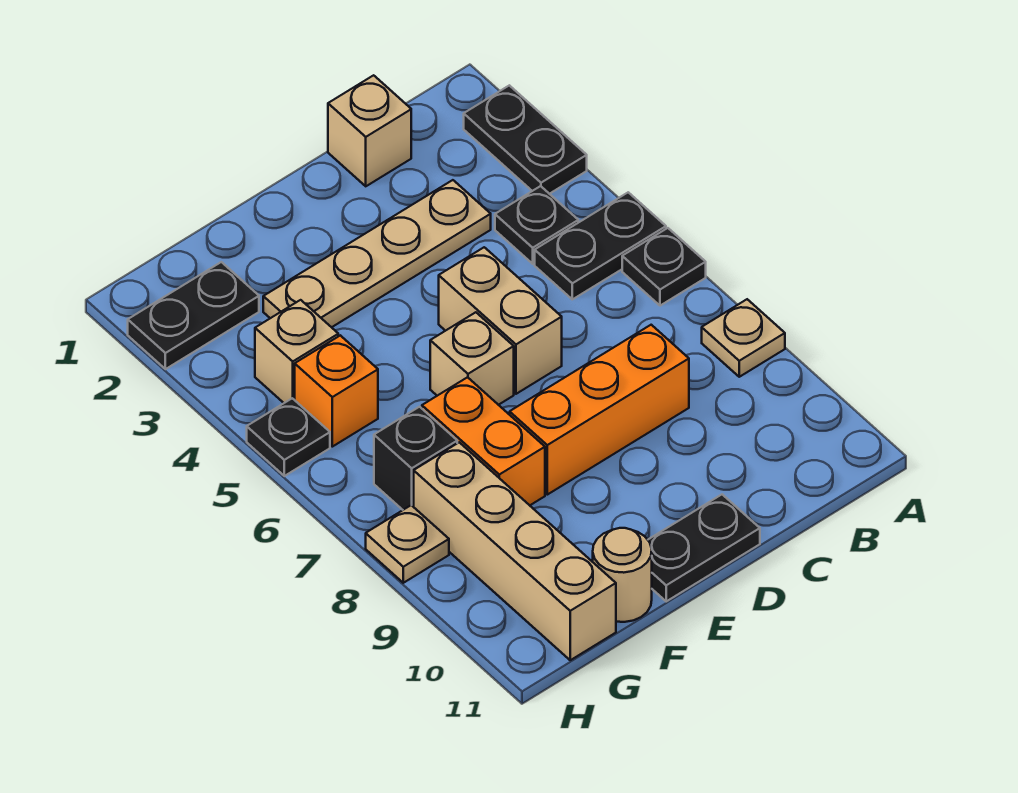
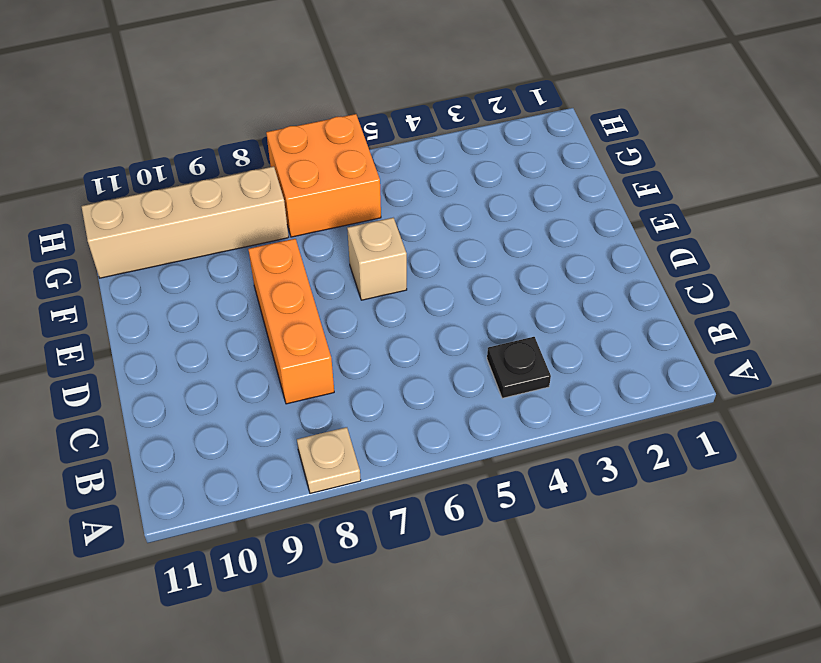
orange 2x2 brick [266,114,381,237] -> black 1x1 brick [374,407,457,510]
none -> black 1x2 plate [464,85,587,194]
none -> black 1x2 plate [535,192,666,299]
none -> black 1x1 plate [622,228,706,306]

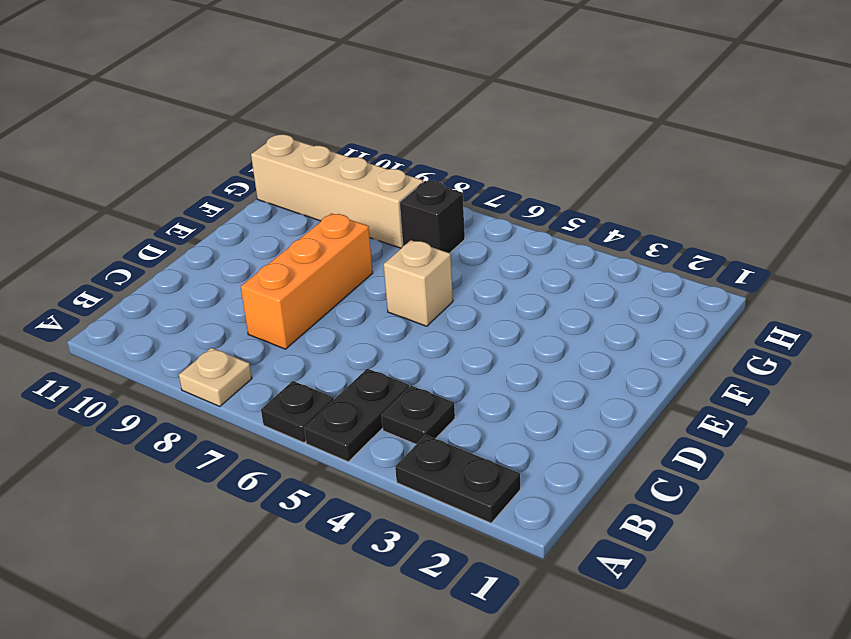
none -> tan 1x1 brick [328,75,411,186]
none -> tan 1x4 plate [263,180,491,327]
none -> tan 1x2 brick [439,247,562,394]

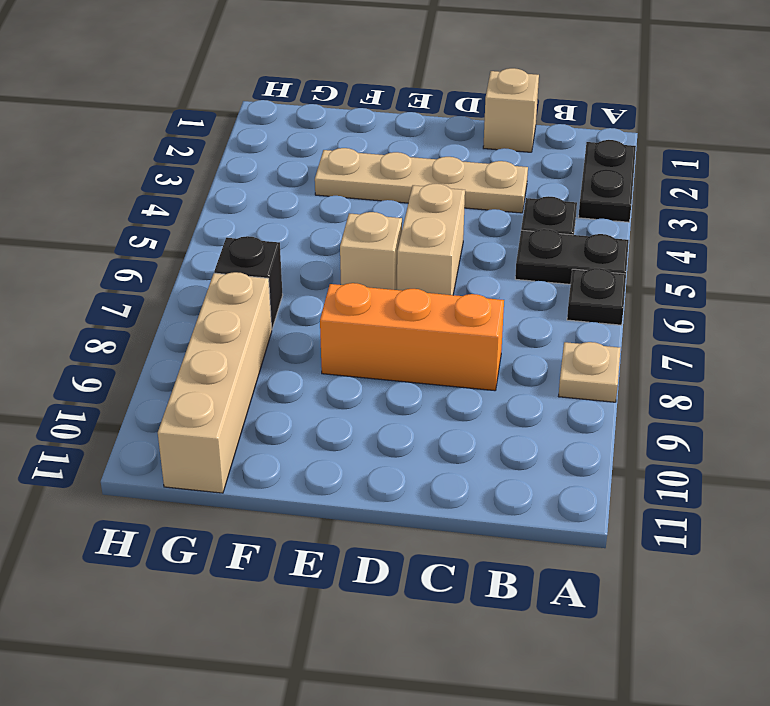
none -> black 1x2 plate [648,494,760,601]
none -> orange 1x2 brick [422,377,545,505]
none -> tan 1x1 round brick [593,528,652,622]

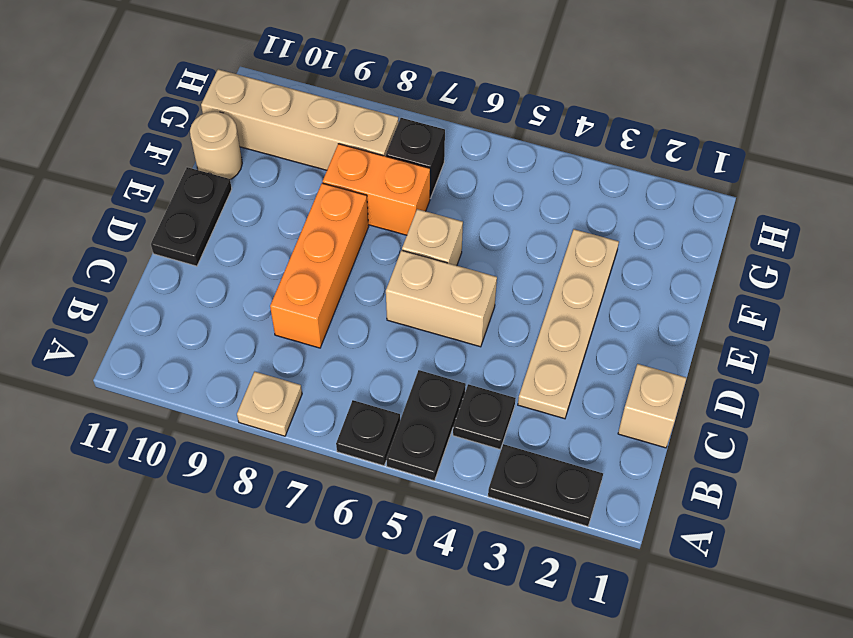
none -> black 1x2 plate [128,262,259,369]
none -> tan 1x1 brick [255,300,338,403]
none -> orange 1x1 brick [295,335,378,447]

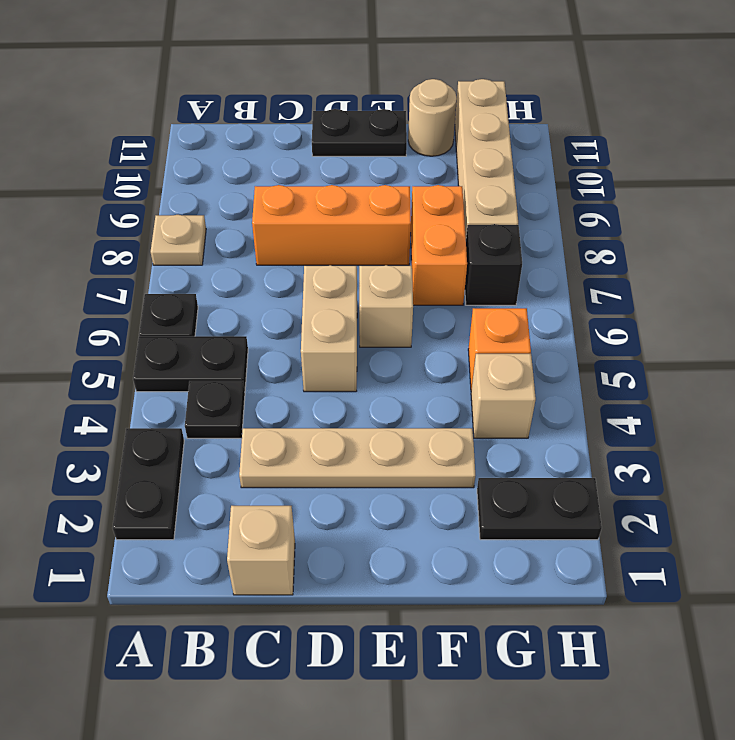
none -> black 1x1 plate [247,398,330,476]
none -> tan 1x1 plate [366,505,449,583]

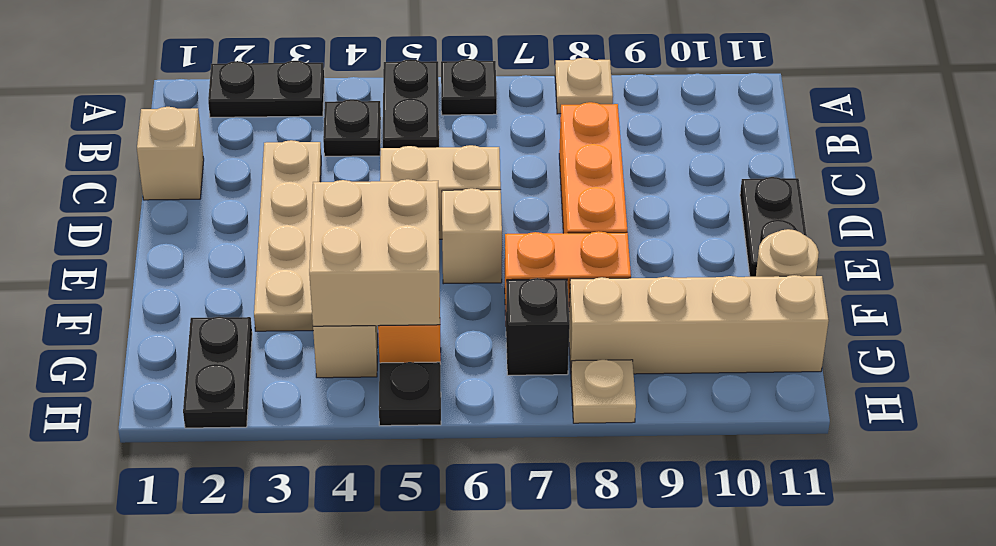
tan 2x2 brick [309,179,440,326] -> none

